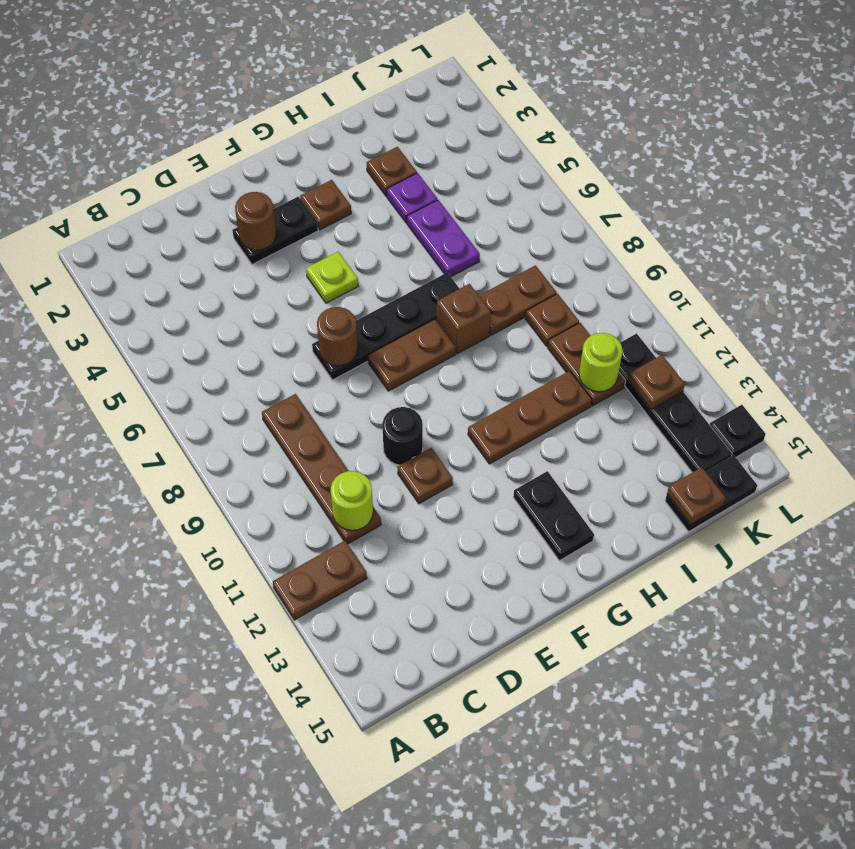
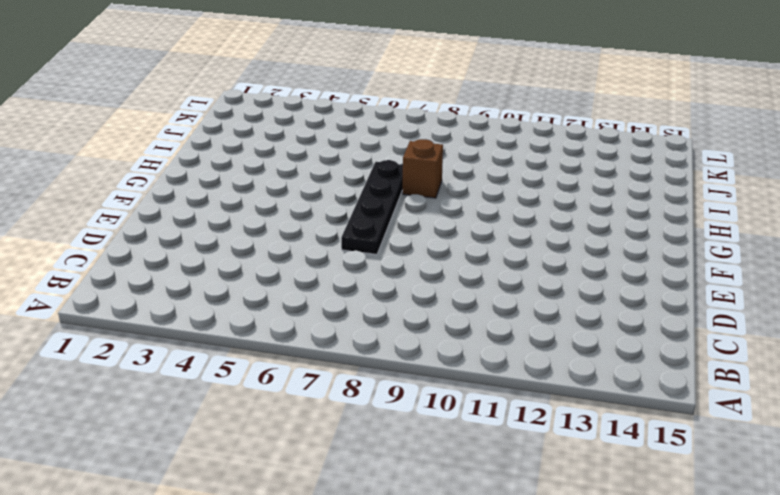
none -> brown 1x2 plate [273,541,367,620]
none -> brown 1x4 plate [262,394,381,544]
none -> black 1x2 plate [232,197,318,265]

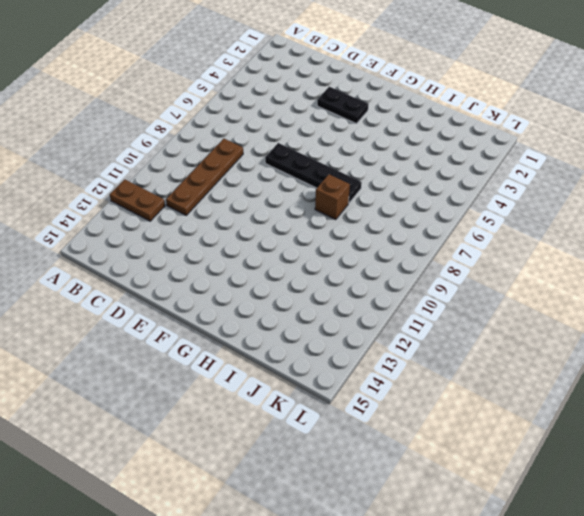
none -> black 1x1 round brick [382,407,423,465]
none -> brown 1x1 plate [398,448,453,504]
none -> lime 1x1 plate [306,252,358,303]

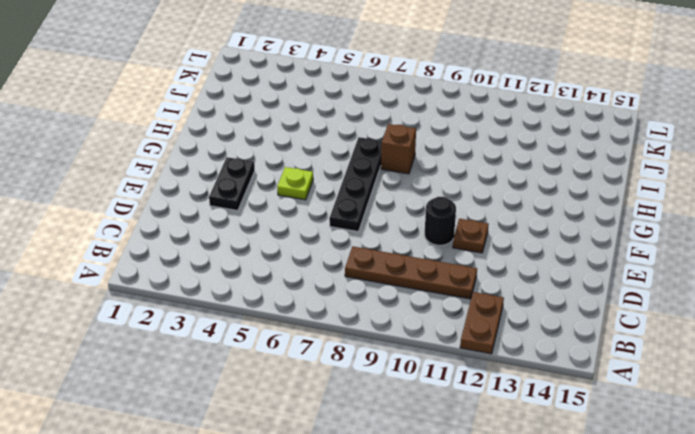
none -> brown 1x2 plate [368,319,456,391]
none -> brown 1x1 plate [300,180,351,230]
none -> brown 1x3 plate [468,371,592,464]

